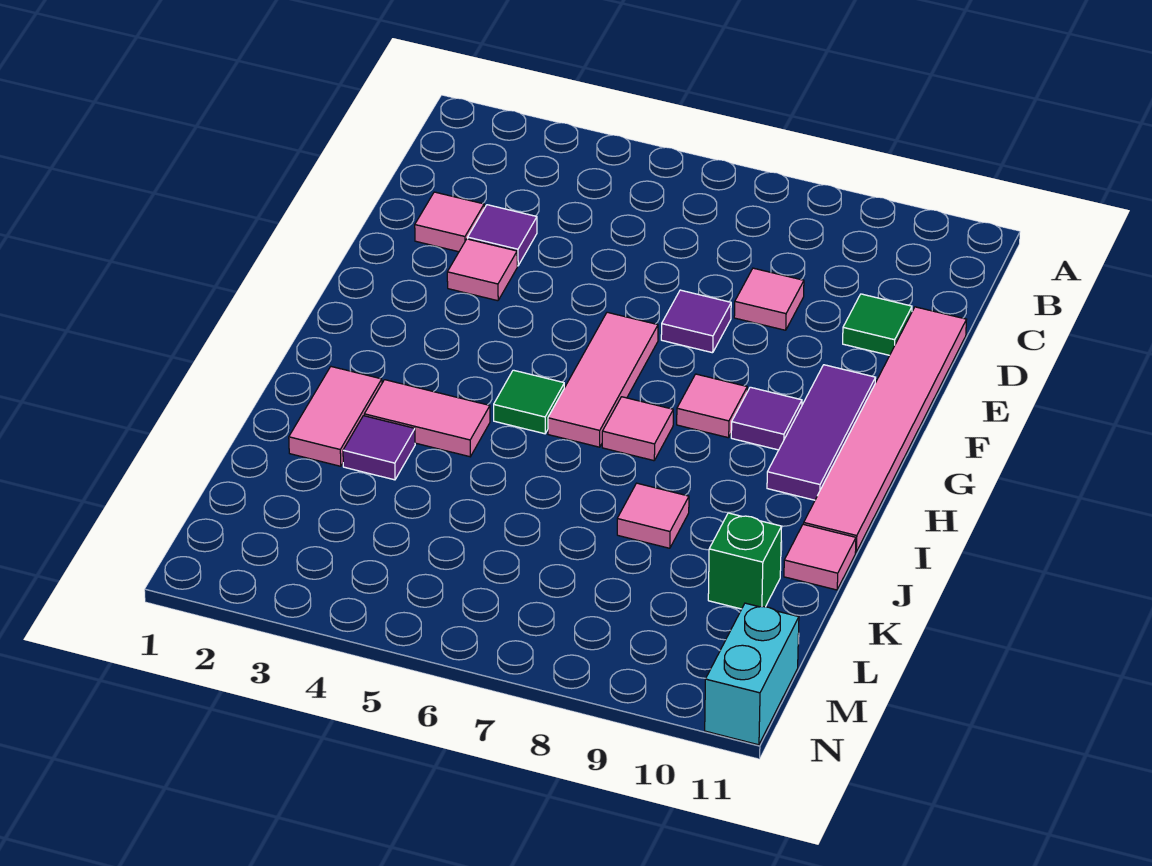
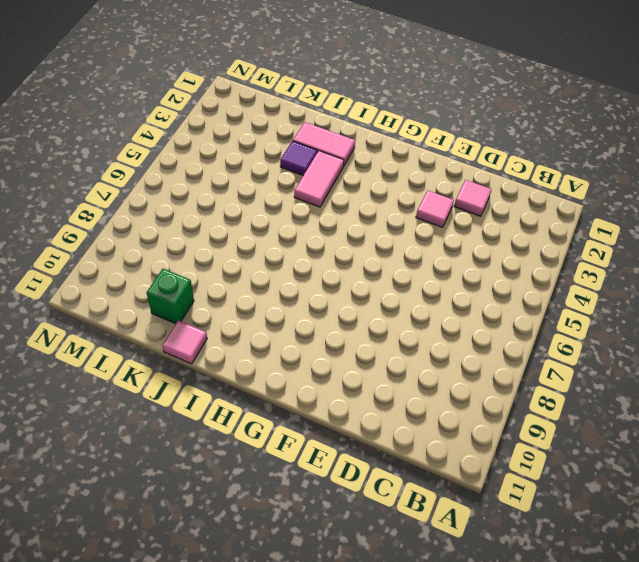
none -> purple 1x1 tile [468,205,537,266]
none -> pink 1x1 tile [734,268,804,330]
none -> green 1x1 tile [843,294,912,355]

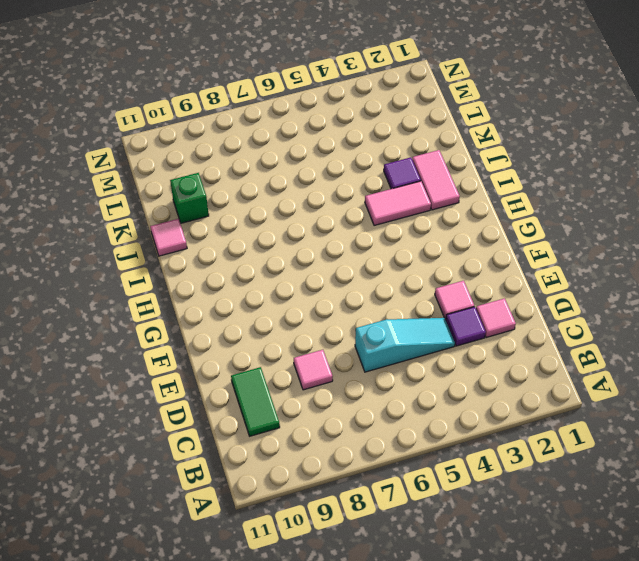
green 1x2 tile [231,367,280,436] -> green 1x1 tile [843,294,912,355]
cyan 1x3 slope [355,318,455,372] -> none
none -> pink 1x6 tile [804,307,967,552]
none -> purple 1x1 tile [661,290,731,353]
none -> pink 1x3 tile [548,312,658,447]

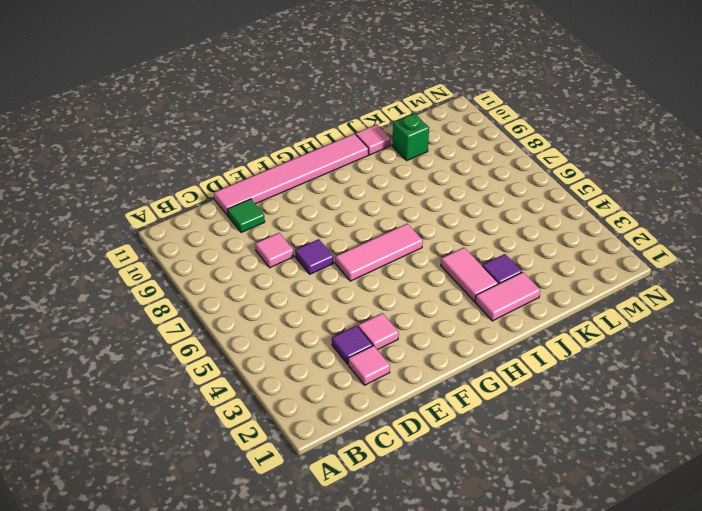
none -> purple 1x3 tile [767,365,876,500]
none -> pink 1x1 tile [677,374,747,438]
none -> purple 1x1 tile [731,387,802,450]

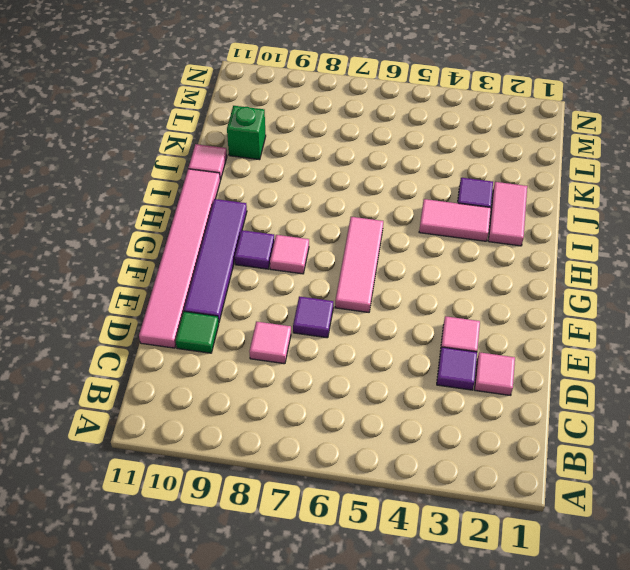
purple 1x4 tile [184,199,247,321] -> purple 1x3 tile [767,365,876,500]
none -> green 1x1 tile [494,370,564,434]
none -> pink 1x1 tile [602,397,673,461]
none -> pink 1x1 tile [617,483,689,548]

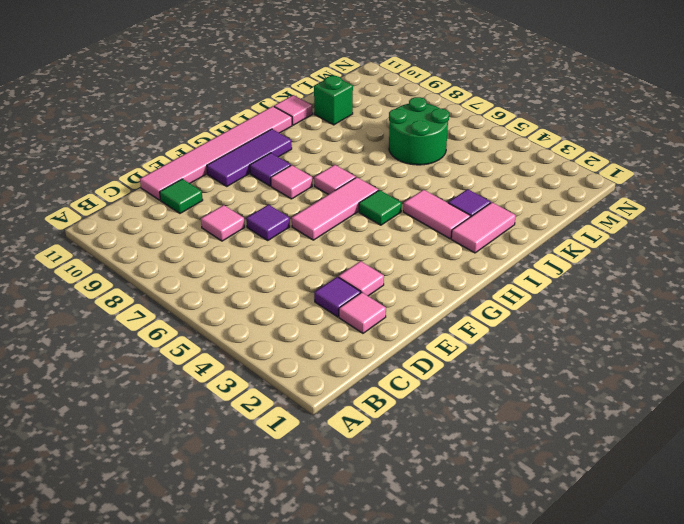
green 2x2 round brick [389,97,449,165] -> none
none -> pink 1x1 tile [617,483,689,548]
none -> cyan 1x2 brick [705,603,799,745]

